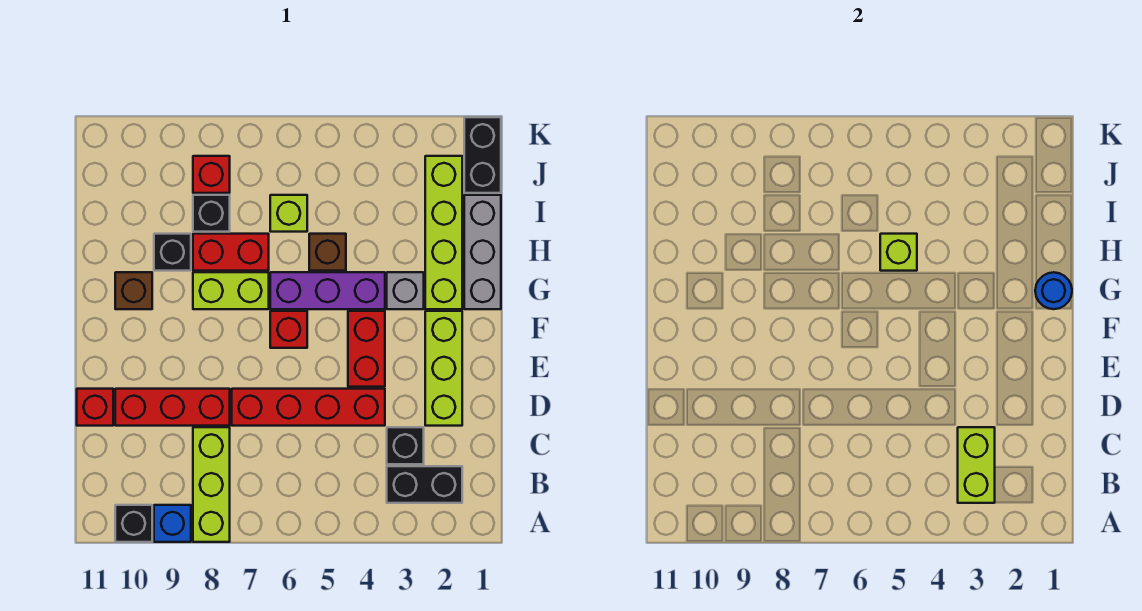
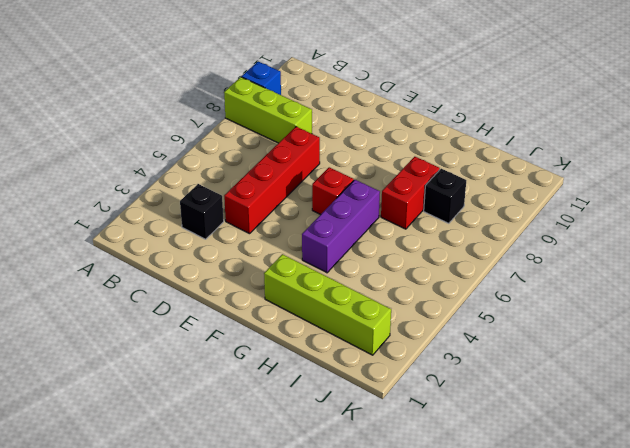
none -> black 1x1 brick [115,505,152,542]
none -> black 1x2 brick [387,466,462,503]
none -> lime 1x3 brick [425,311,462,426]

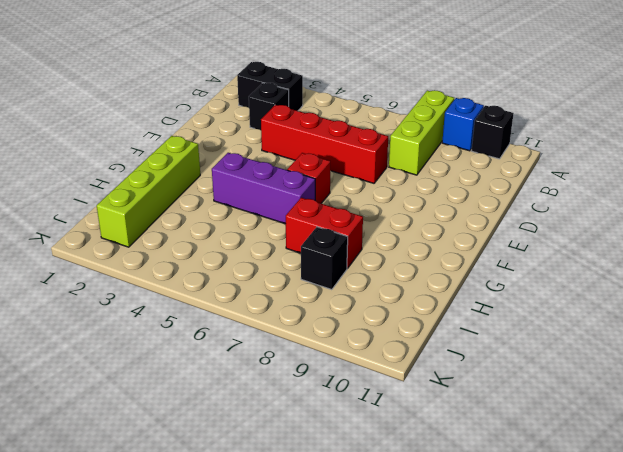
none -> lime 1x3 brick [425,311,462,426]
none -> red 1x3 brick [115,389,230,426]
none -> red 1x1 brick [77,389,113,426]

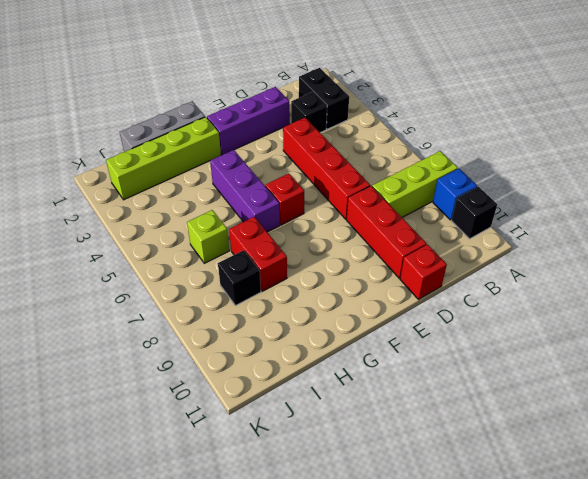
purple 1x3 brick [207,87,290,155] -> lime 1x3 brick [425,311,462,426]
none -> red 1x2 brick [348,311,385,387]
none -> grey 1x1 brick [387,272,424,309]
none -> lime 1x2 brick [193,272,269,309]

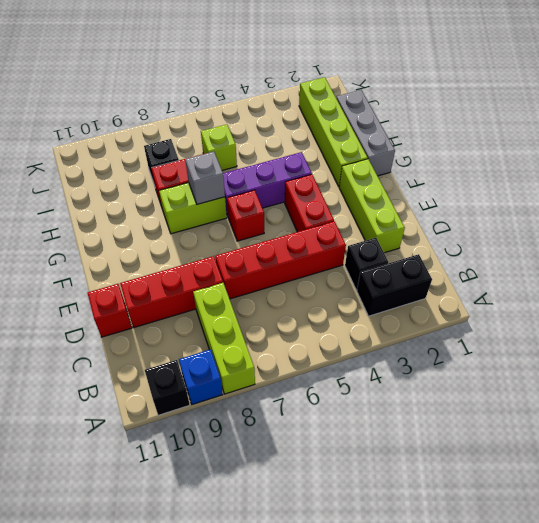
grey 1x1 brick [185,152,225,204] -> grey 1x1 brick moved to [387,272,424,309]
none -> brown 1x1 brick [115,272,152,309]
none -> brown 1x1 brick [309,234,346,271]
none -> black 1x1 brick [154,234,191,271]

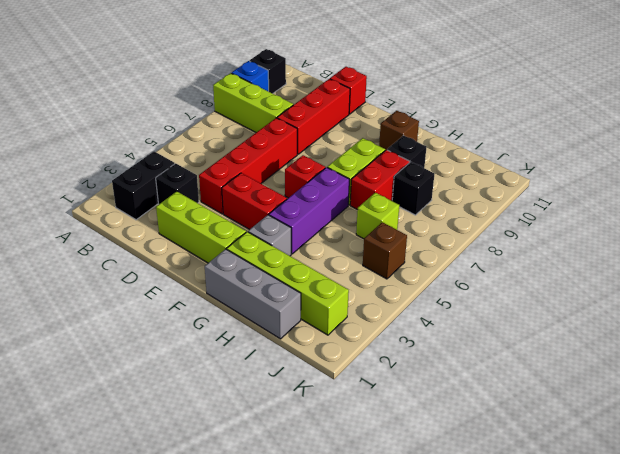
brown 1x1 brick [363,222,407,279] -> brown 1x1 brick moved to [309,234,346,271]
none -> black 1x2 brick [464,117,501,193]
none -> red 1x1 brick [193,156,230,193]
none -> lime 1x2 brick [958,427,995,503]

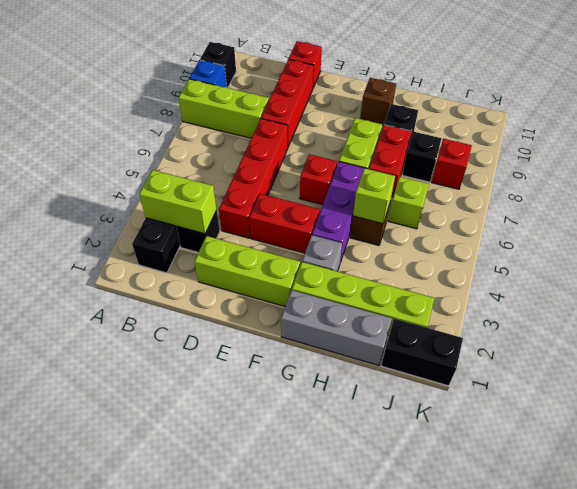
none -> blue 1x1 round brick [1035,272,1072,309]

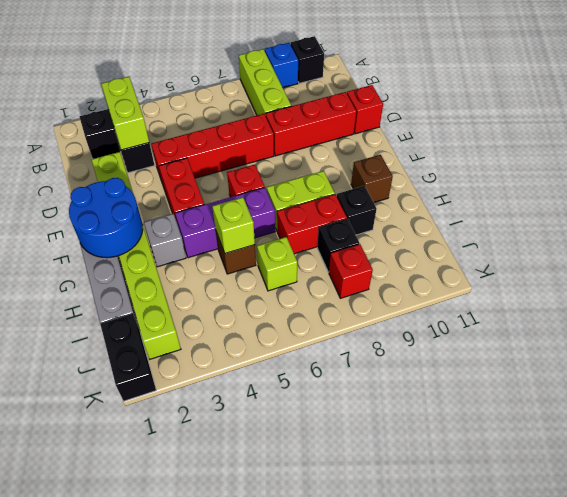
blue 2x2 round brick [69,178,143,258] -> blue 1x1 round brick [1035,272,1072,309]

